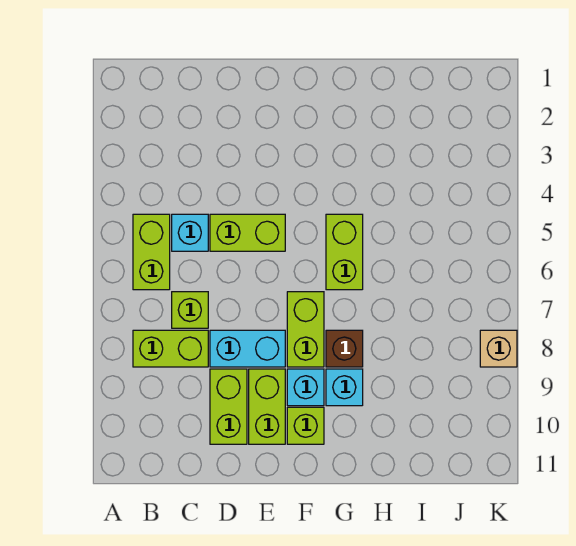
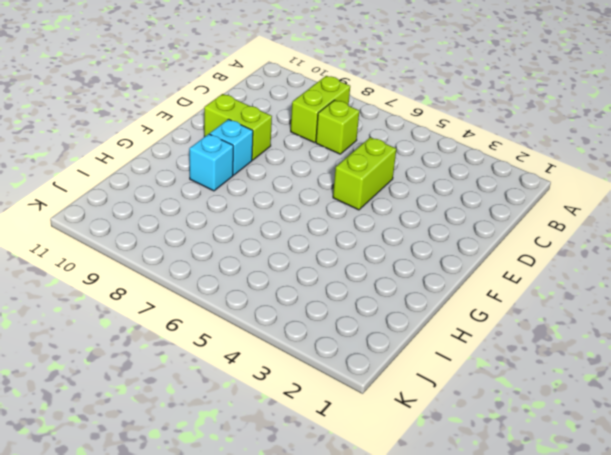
none -> lime 1x2 brick [133,214,170,290]
none -> cyan 1x1 brick [172,214,208,251]
none -> cyan 1x2 brick [210,330,285,367]

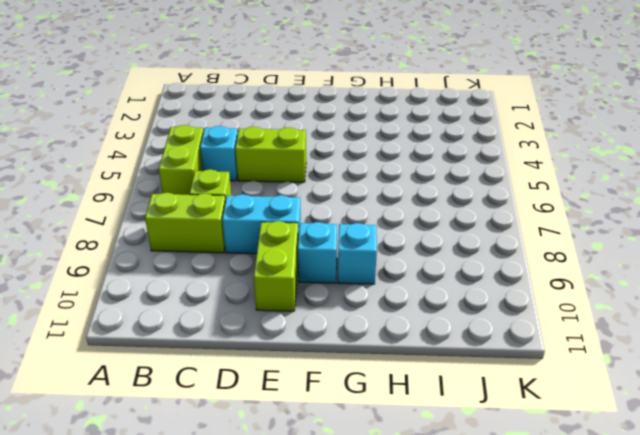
none -> lime 1x2 brick [210,369,247,444]
none -> lime 1x2 brick [287,292,324,367]
none -> lime 1x1 brick [287,407,324,444]

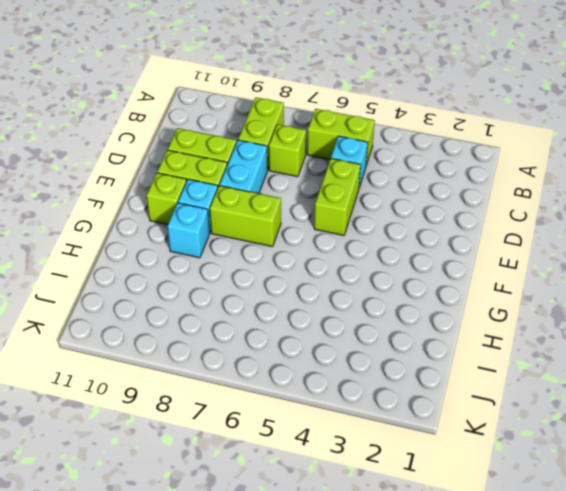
none -> lime 1x2 brick [326,214,363,290]
none -> brown 1x1 brick [326,330,363,367]
none -> tan 1x1 brick [480,330,517,367]

